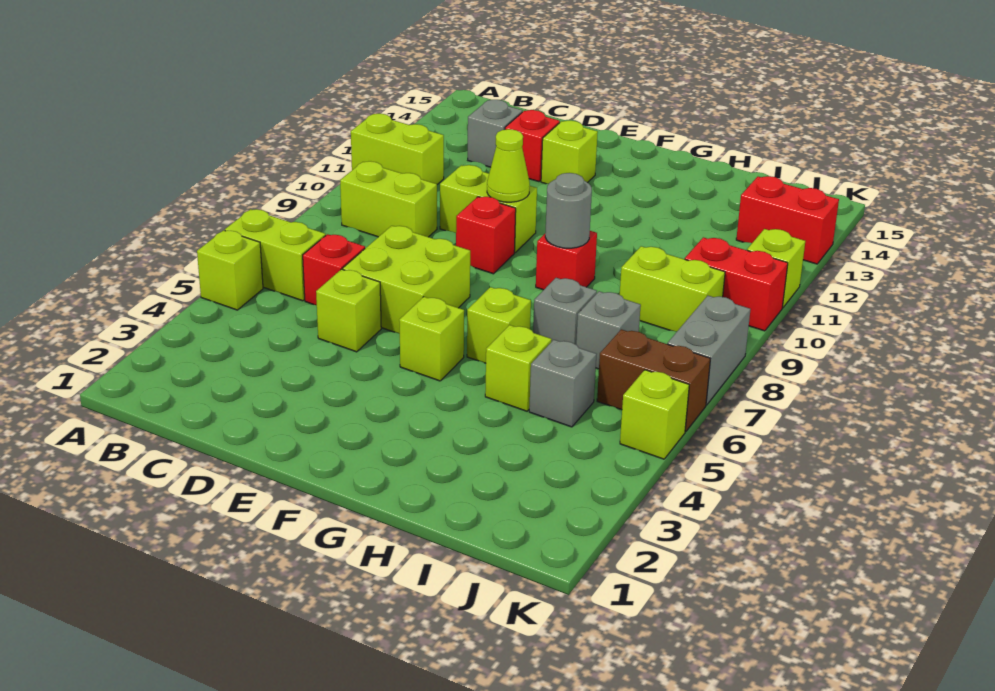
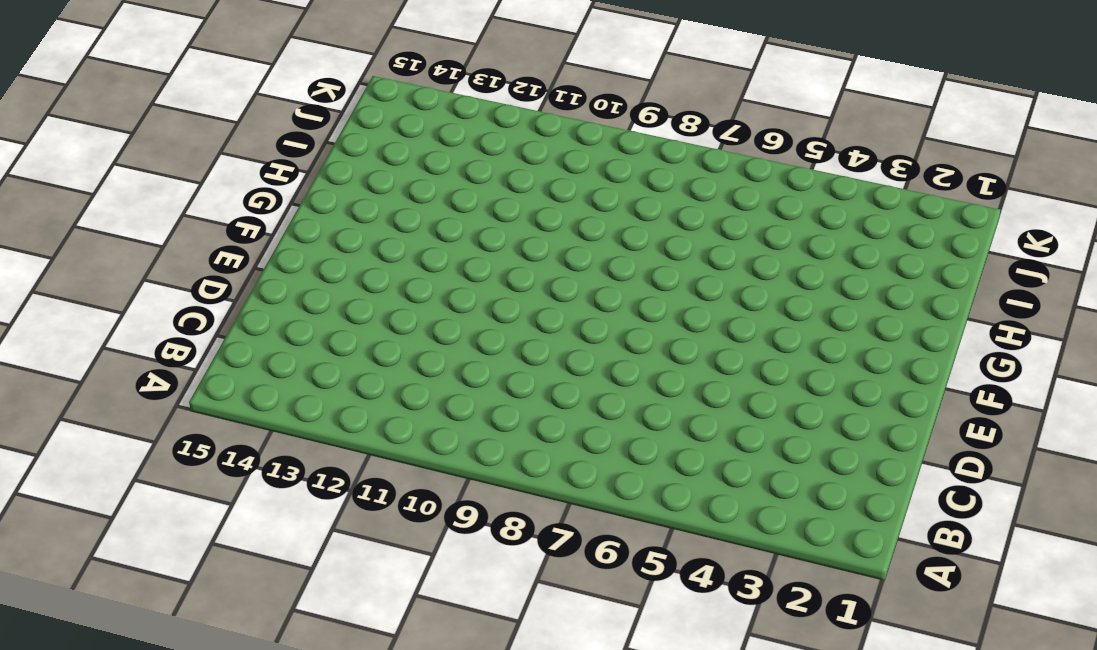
none -> lime 1x1 brick [197,230,263,310]
none -> lime 1x2 brick [225,209,326,301]
none -> lime 1x2 brick [351,114,444,184]

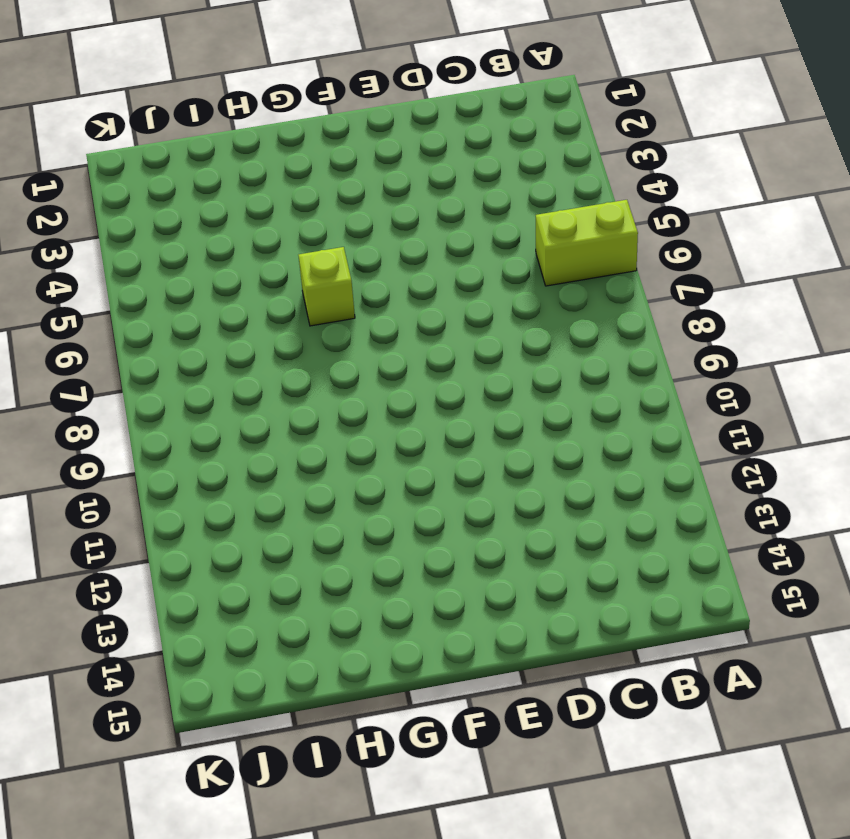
none -> lime 1x1 brick [197,230,263,310]
none -> lime 1x2 brick [351,114,444,184]
none -> lime 1x2 brick [340,161,437,237]

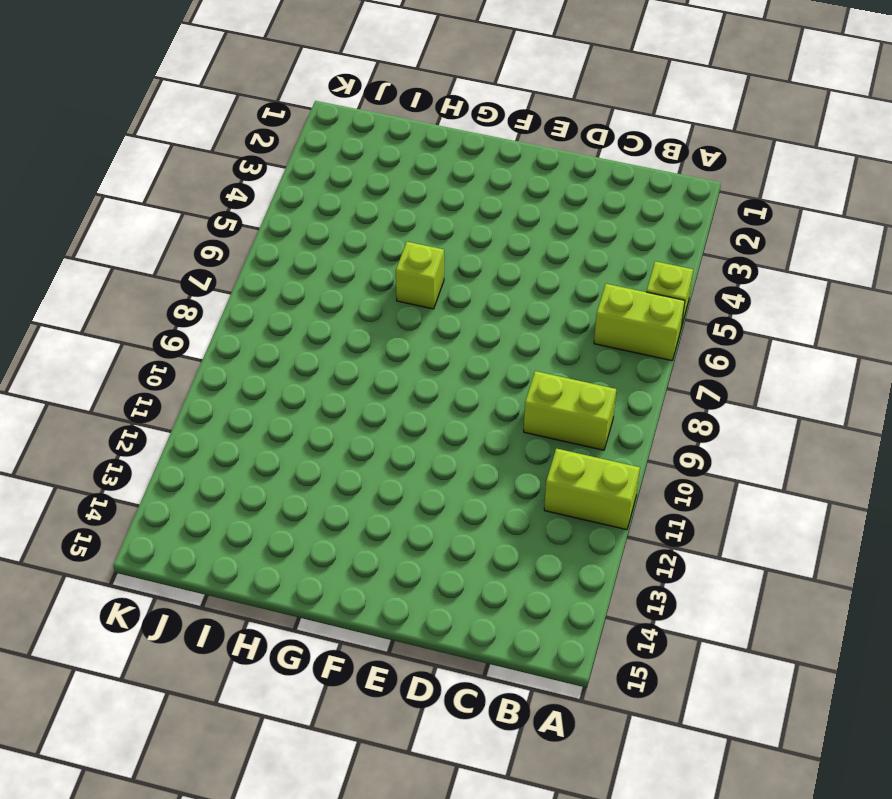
none -> red 1x1 brick [303,234,365,305]
none -> grey 1x1 brick [468,100,523,167]
none -> lime 1x1 brick [316,269,381,352]

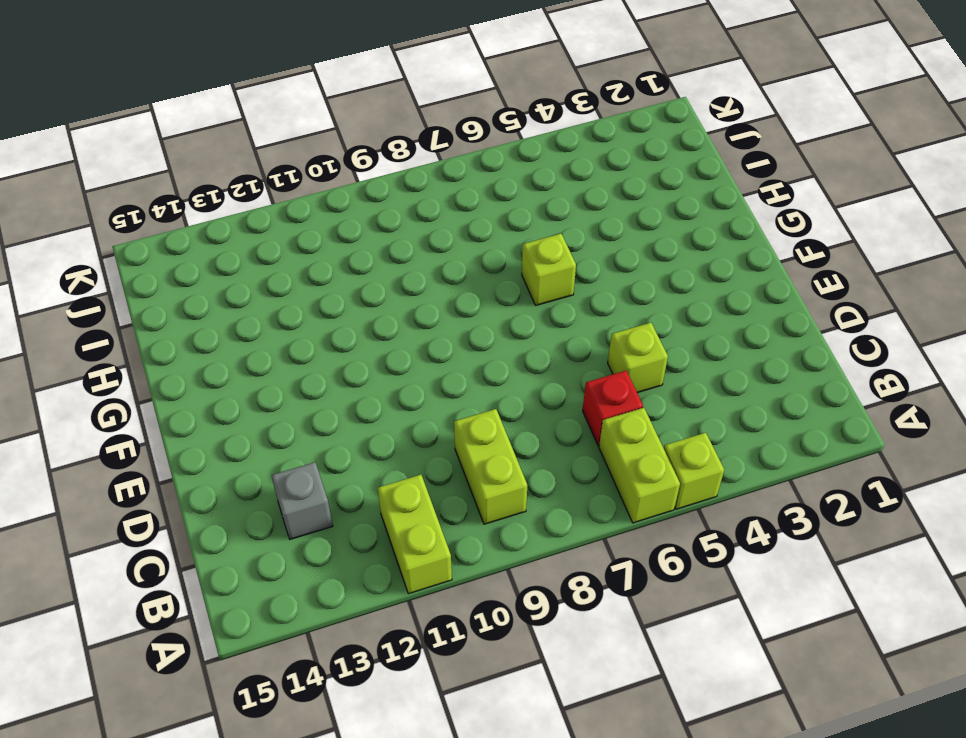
none -> lime 2x2 brick [343,226,470,334]
none -> lime 1x2 brick [440,165,537,252]
none -> red 1x1 brick [505,110,560,182]

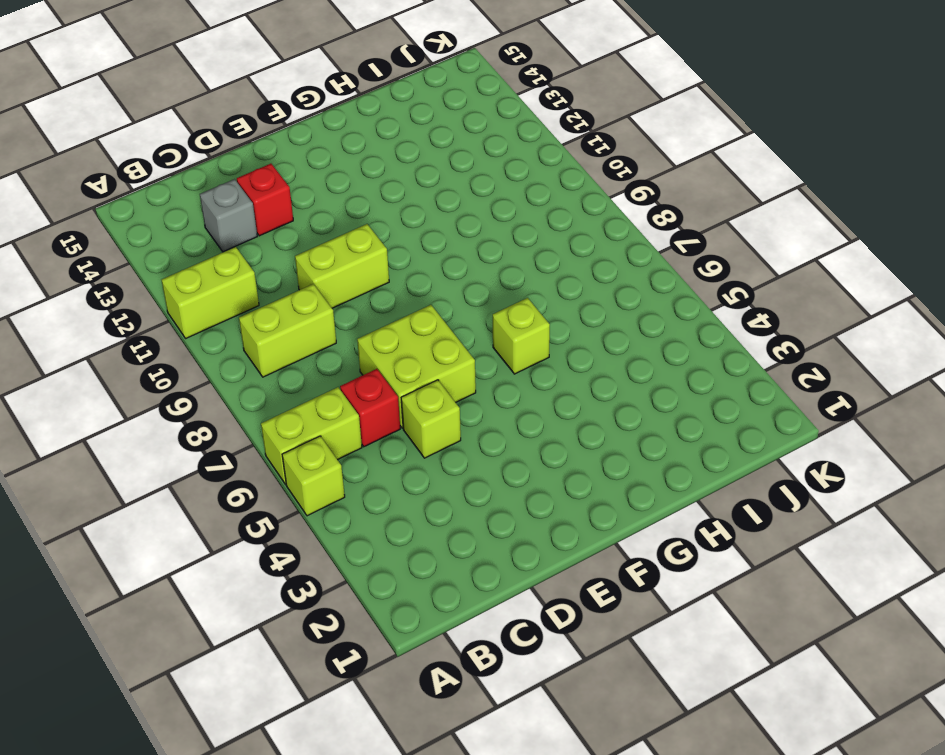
none -> red 1x1 brick [456,197,516,274]
none -> lime 1x1 brick [541,121,598,184]
none -> lime 1x1 brick [399,297,464,381]

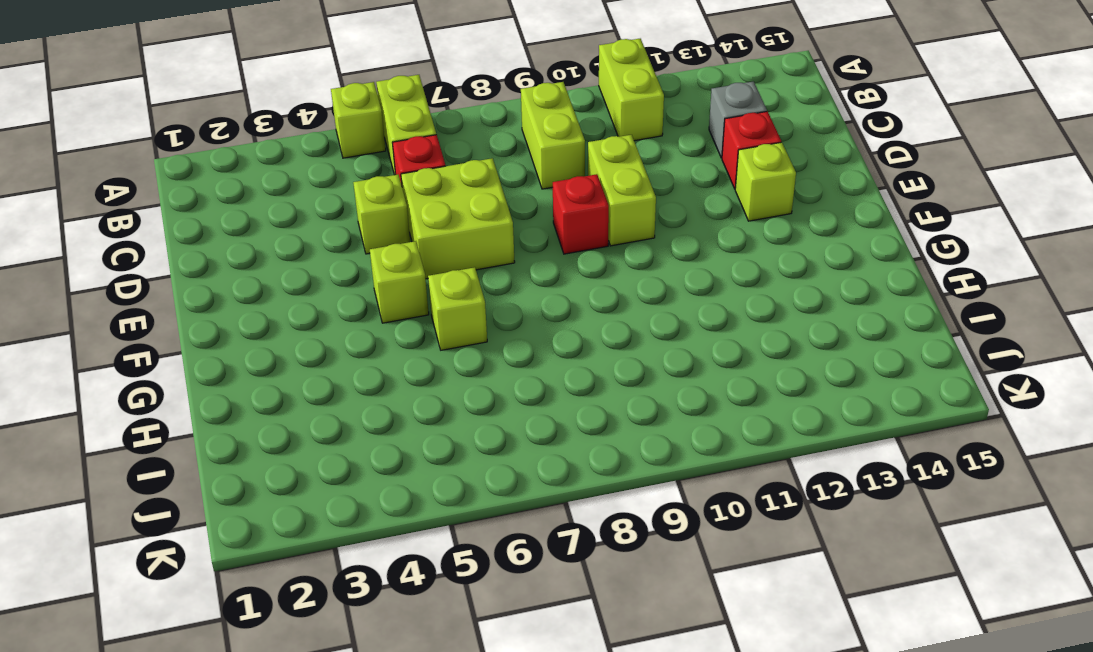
none -> red 1x1 brick [536,231,597,290]
none -> lime 1x1 brick [485,325,552,411]
none -> grey 1x1 brick [533,278,597,345]

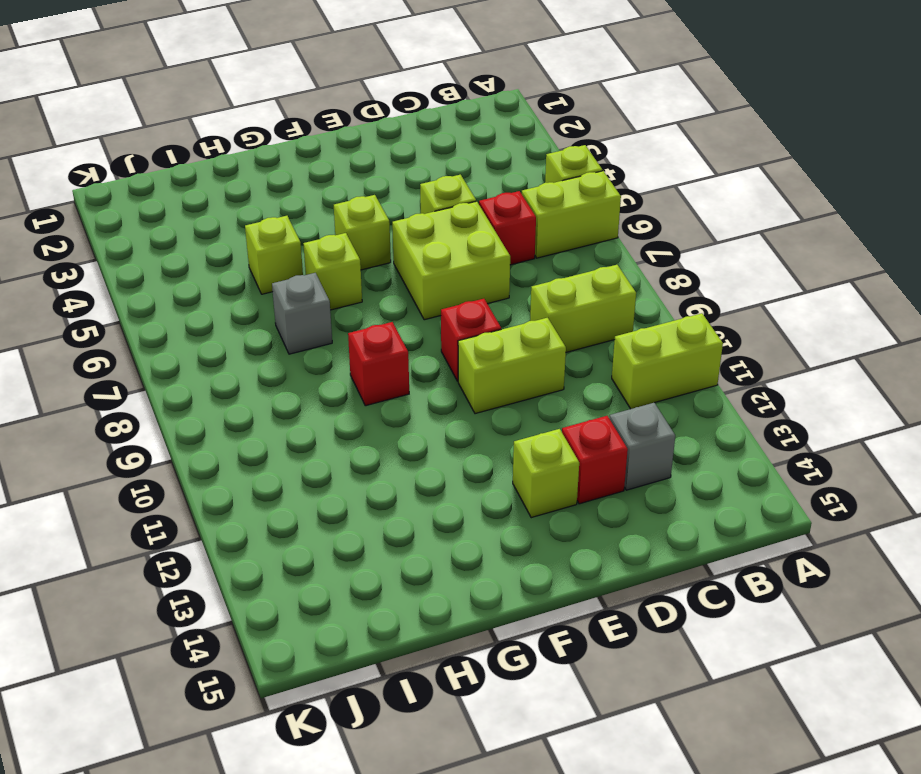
none -> grey 1x1 brick [529,340,597,427]
none -> grey 1x1 brick [576,291,641,369]
none -> lime 1x2 brick [620,246,725,331]

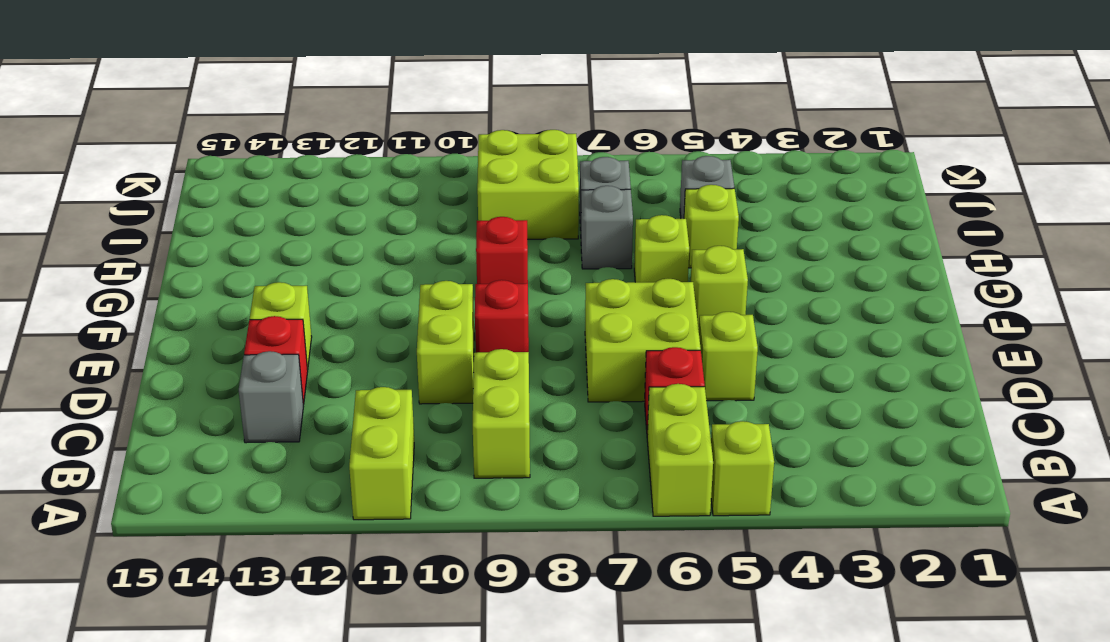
lime 2x2 brick [477,130,579,239] -> lime 1x2 brick [620,246,725,331]
none -> brown 1x2 brick [597,329,710,432]
none -> red 1x2 brick [685,237,788,331]
none -> red 1x2 brick [736,176,839,264]

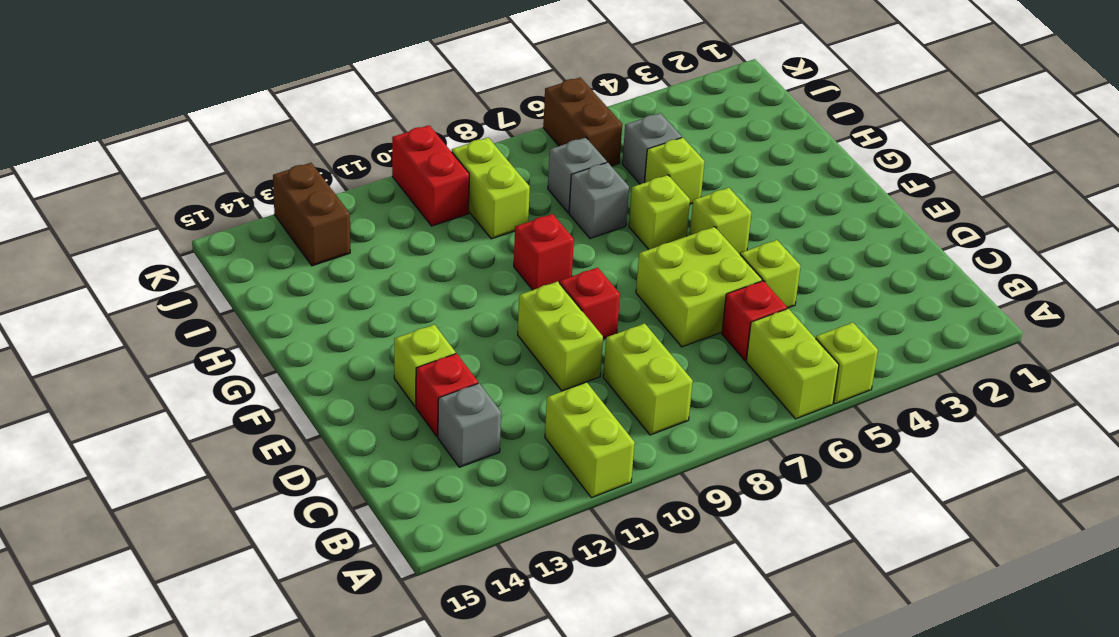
brown 1x2 brick [273,163,350,266] -> red 1x2 brick [736,176,839,264]
none -> lime 1x1 brick [620,370,689,459]
none -> grey 1x2 brick [667,296,751,405]
none -> lime 1x1 brick [747,229,805,308]

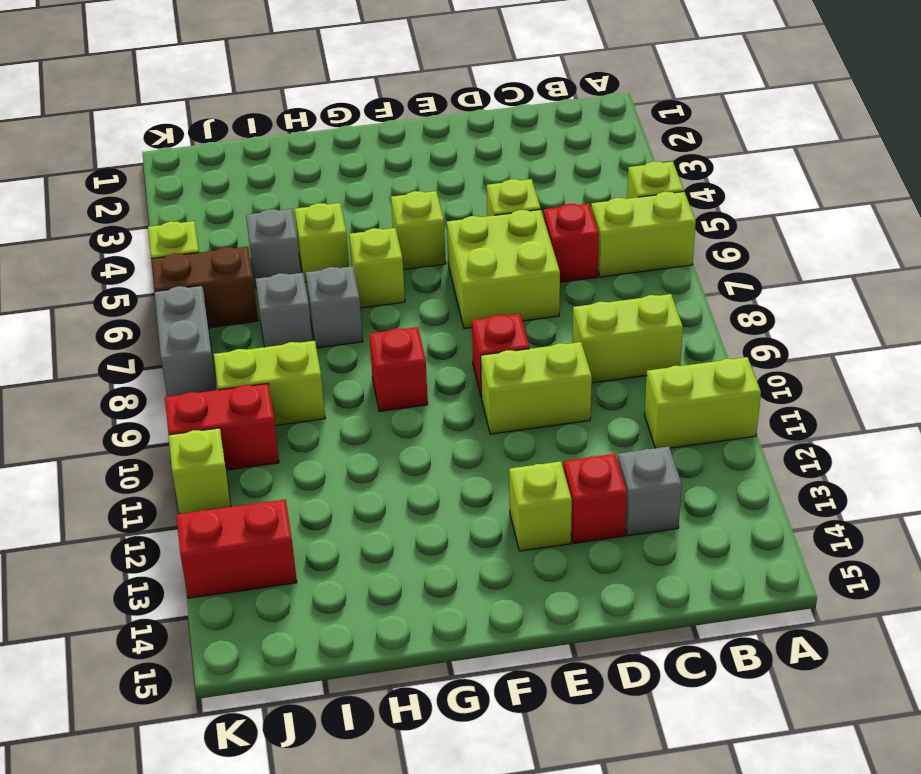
none -> lime 1x1 cone [487,129,530,202]
none -> grey 1x1 round brick [545,173,592,248]

